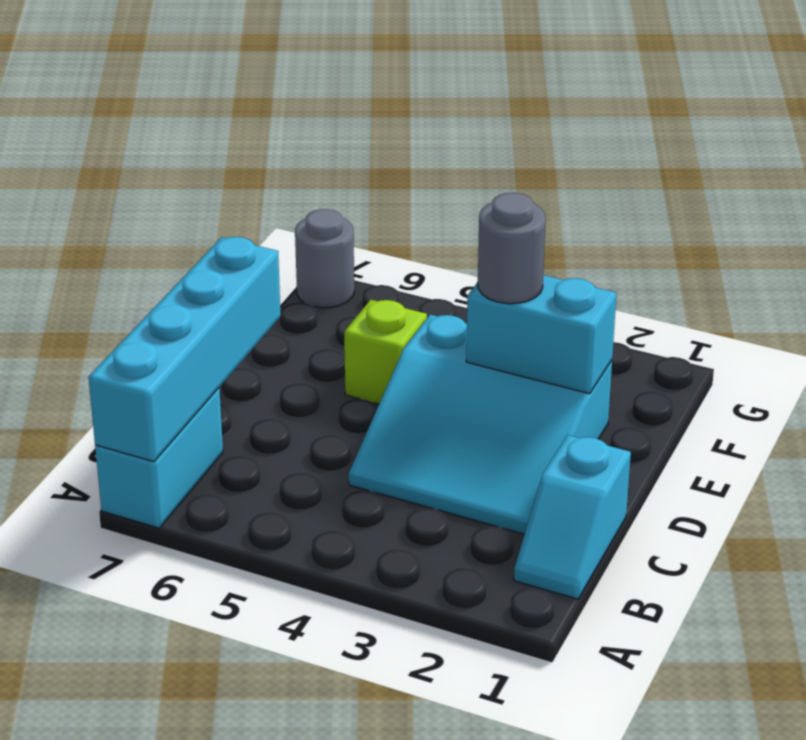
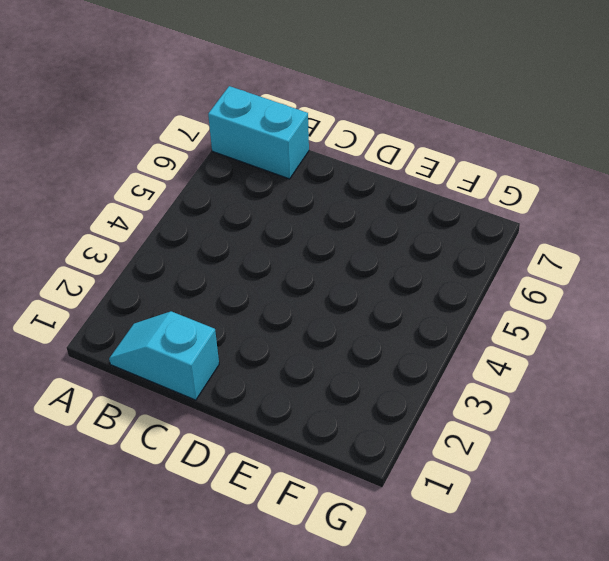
none -> cyan 3x3 slope [349,315,612,534]
none -> lime 1x1 brick [344,300,427,404]

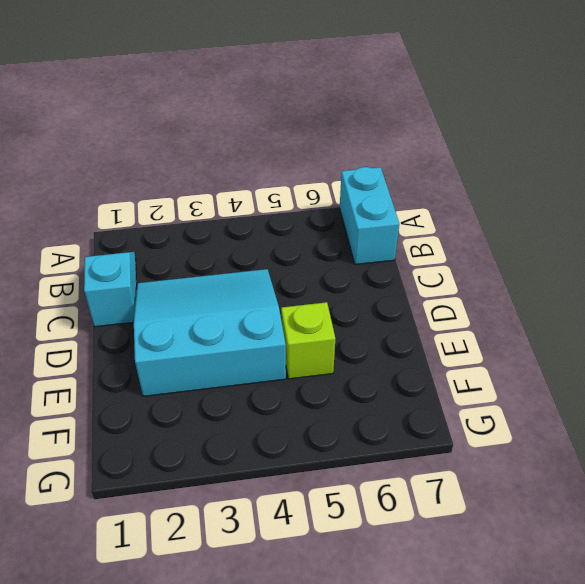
none -> grey 1x1 round brick [295,209,354,308]
none -> cyan 1x4 brick [89,237,281,462]

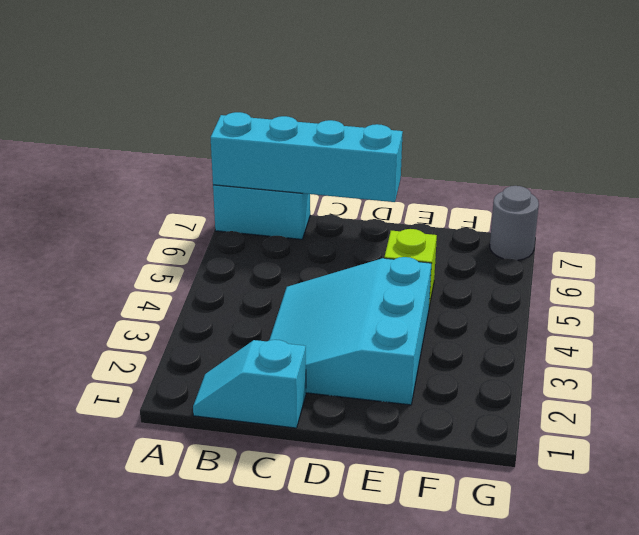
none -> cyan 1x2 brick [466,275,616,394]
none -> grey 1x1 round brick [478,193,546,304]

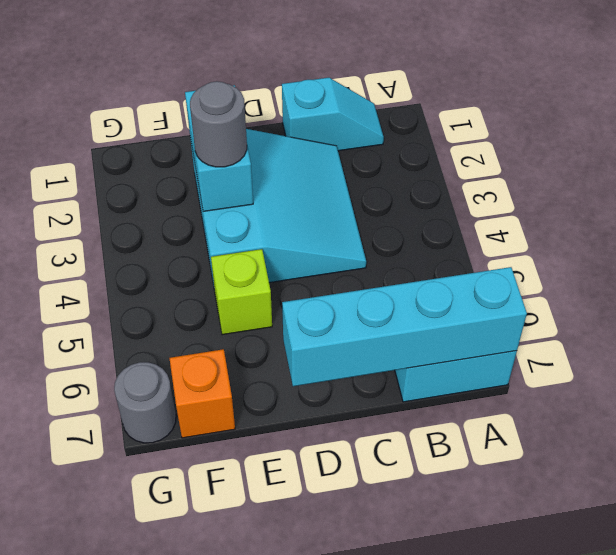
orange 1x1 brick [169,349,235,438] -> none

